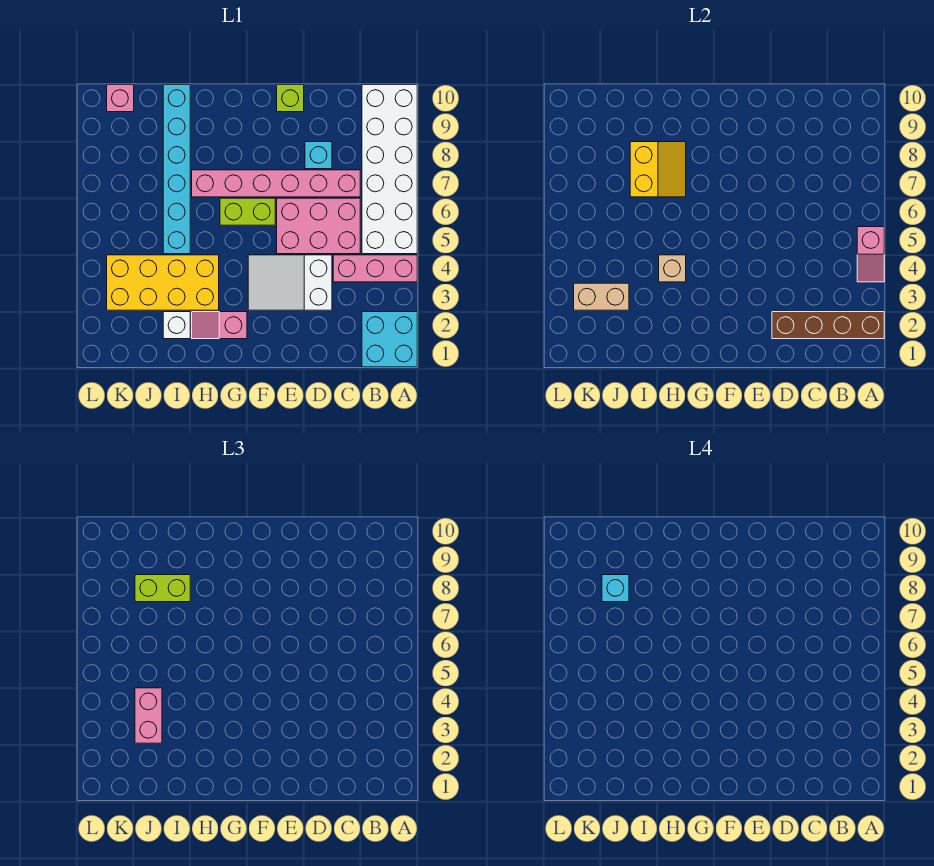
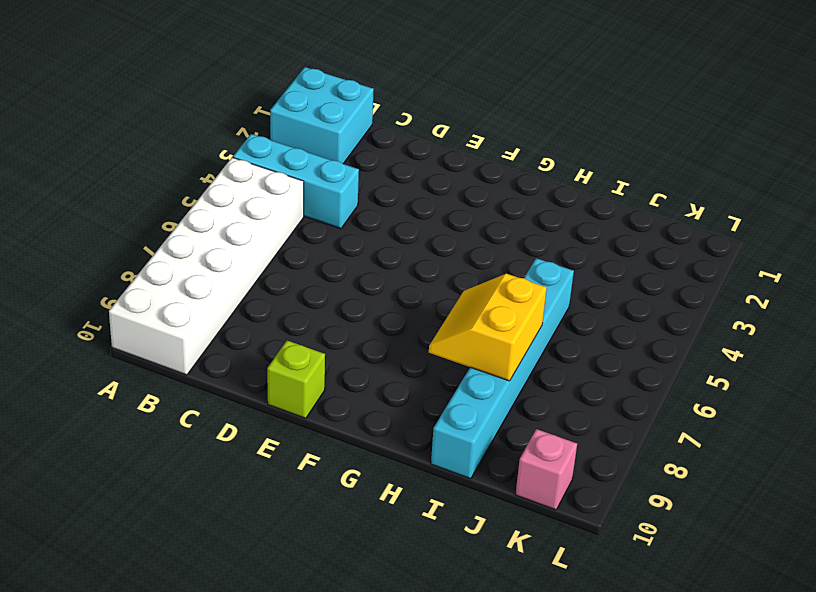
cyan 1x3 brick [233,134,359,229] -> pink 1x3 brick [333,255,417,282]
none -> pink 2x3 brick [277,198,360,254]
none -> pink 1x6 brick [192,170,360,197]
none -> white 2x3 slope [248,255,332,310]

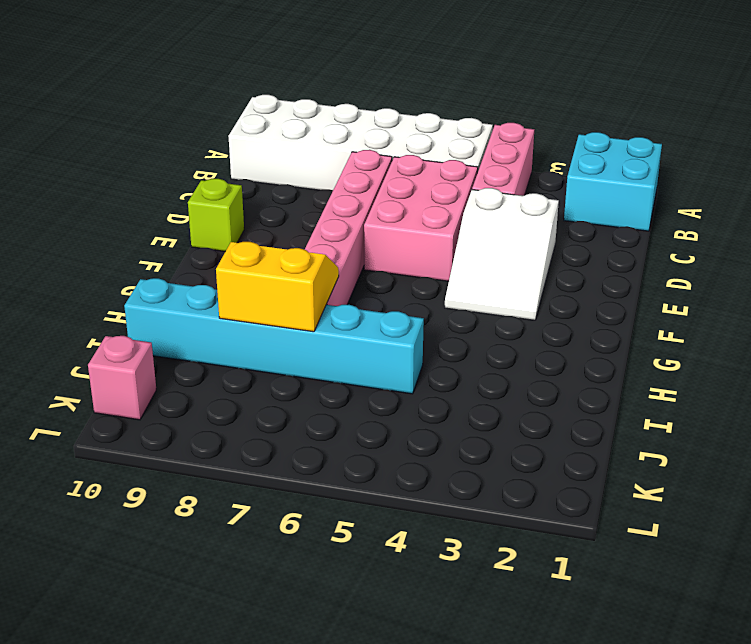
none -> cyan 1x1 brick [305,142,332,169]
none -> lime 1x2 brick [220,198,275,225]
none -> pink 1x2 slope [192,312,247,339]

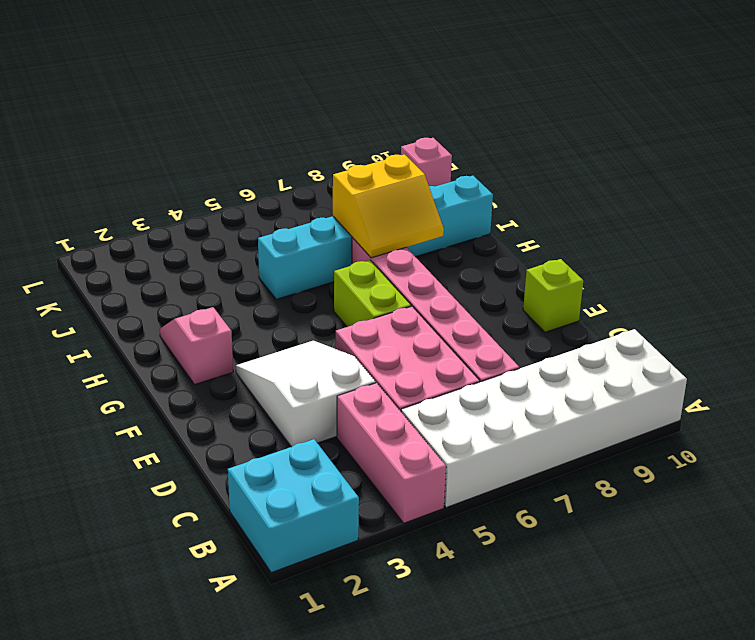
none -> cyan 1x1 brick [305,142,332,169]
none -> yellow 2x4 brick [107,255,219,310]
none -> white 1x1 brick [163,312,190,339]

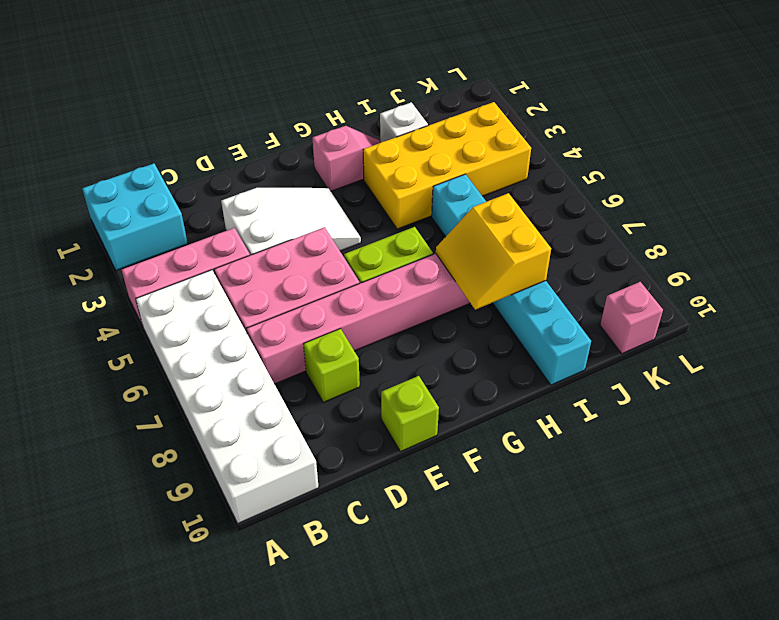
lime 1x1 brick [304,329,360,403] -> cyan 1x1 brick [305,142,332,169]
none -> brown 1x4 brick [772,312,884,339]
none -> pink 1x2 slope [857,227,884,282]
none -> tan 1x1 brick [659,255,686,282]

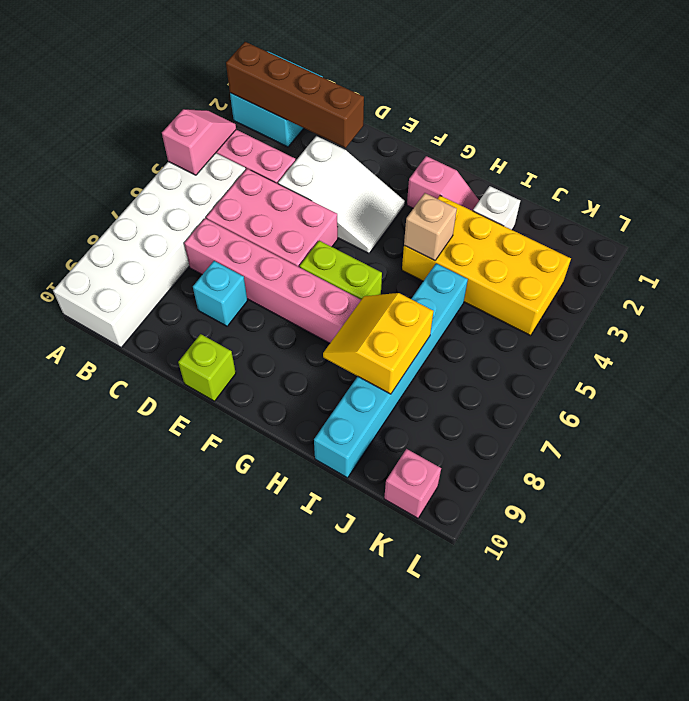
none -> tan 1x2 brick [574,283,629,310]
none -> lime 1x2 brick [135,575,190,602]
none -> pink 1x2 brick [135,688,162,743]

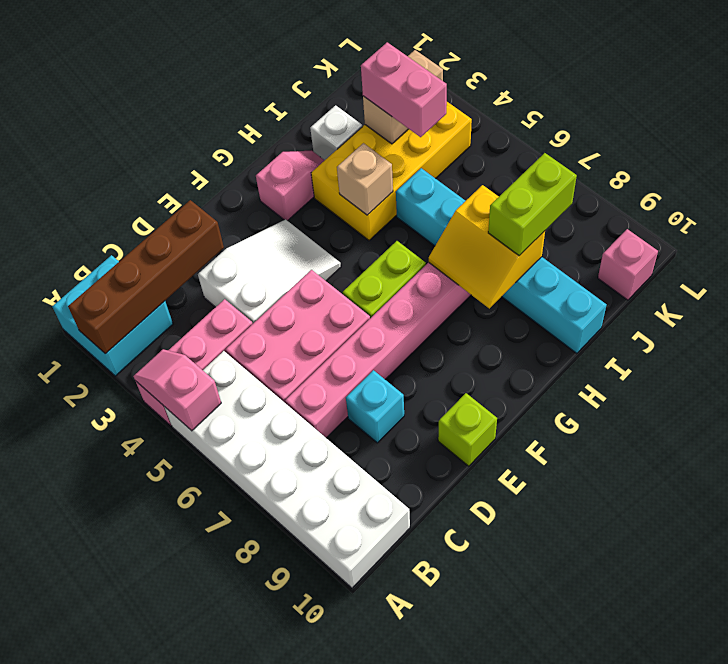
none -> cyan 1x1 brick [602,575,629,602]

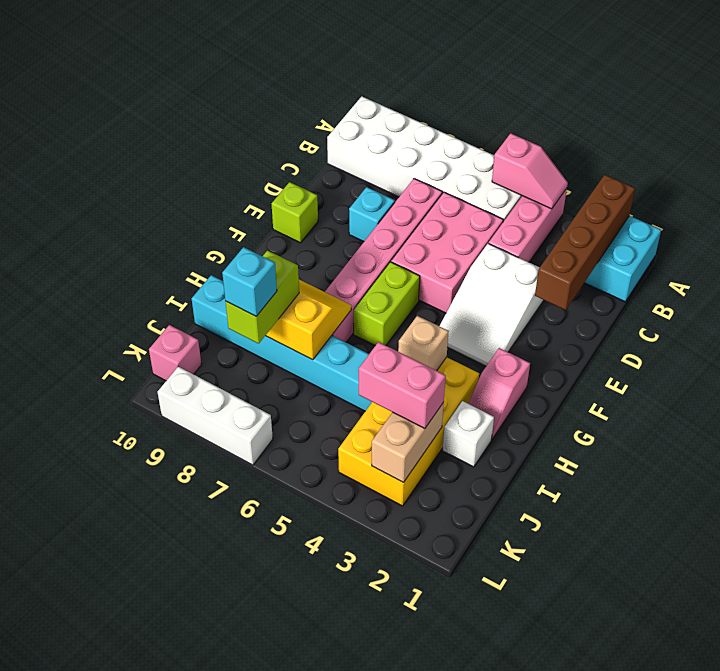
white 1x3 brick [158,367,273,465] -> none

